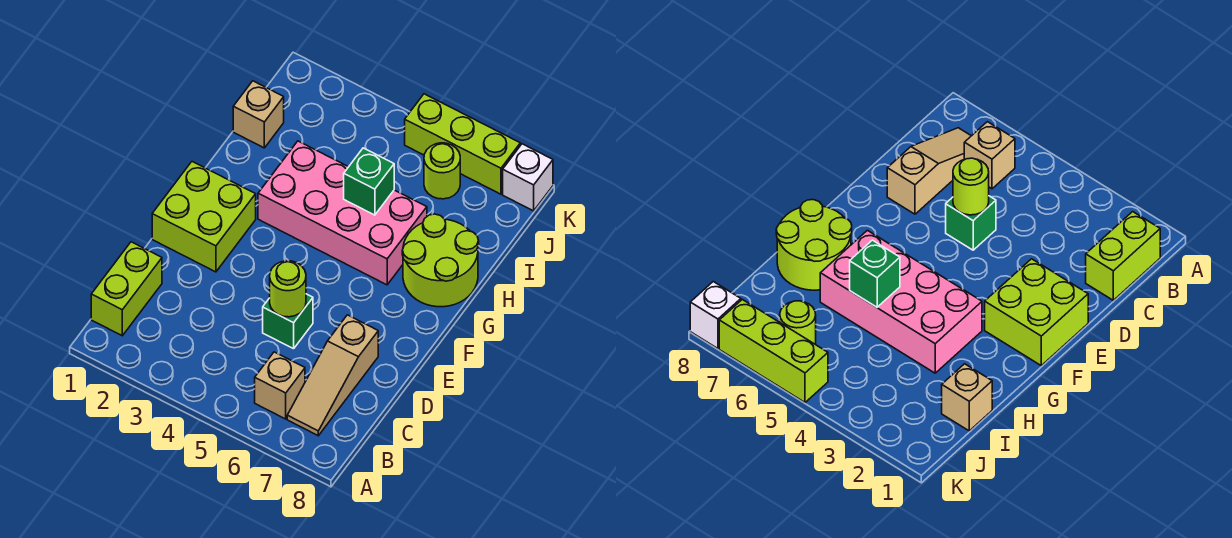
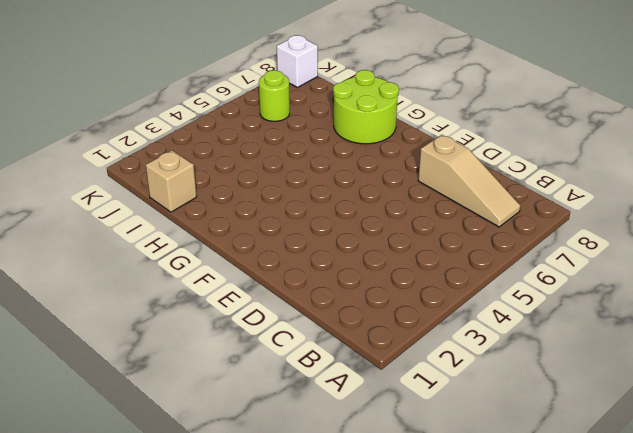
none -> lime 1x2 brick [91,242,162,336]
none -> tan 1x1 brick [255,352,305,419]
none -> green 1x1 brick [263,294,313,349]

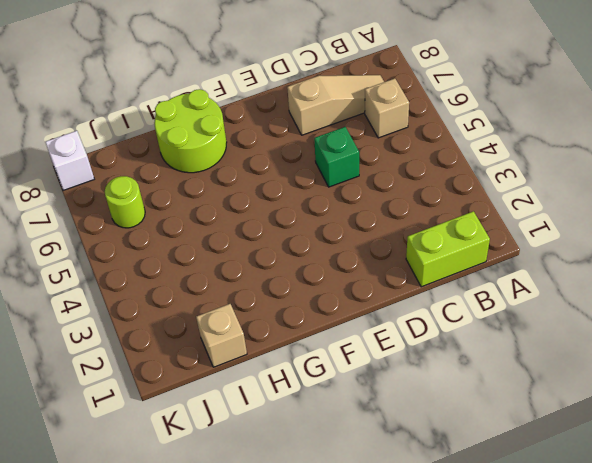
none -> lime 2x2 brick [152,162,256,272]
none -> pink 2x4 brick [258,141,427,285]
none -> lime 1x3 brick [405,94,520,194]

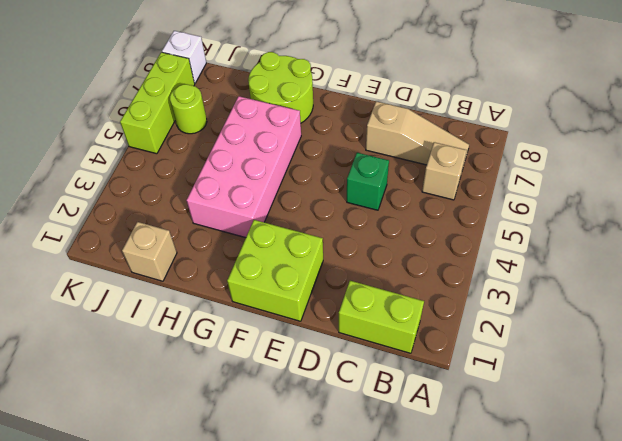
none -> lime 1x1 round brick [270,261,306,317]
none -> green 1x1 brick [344,148,394,215]

